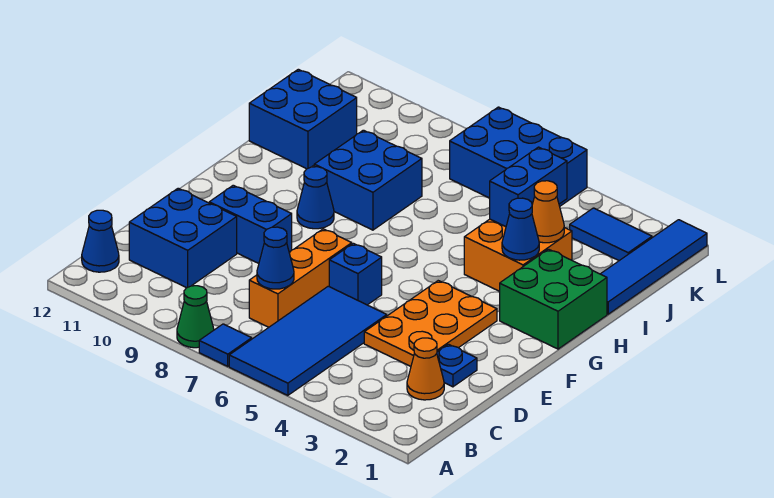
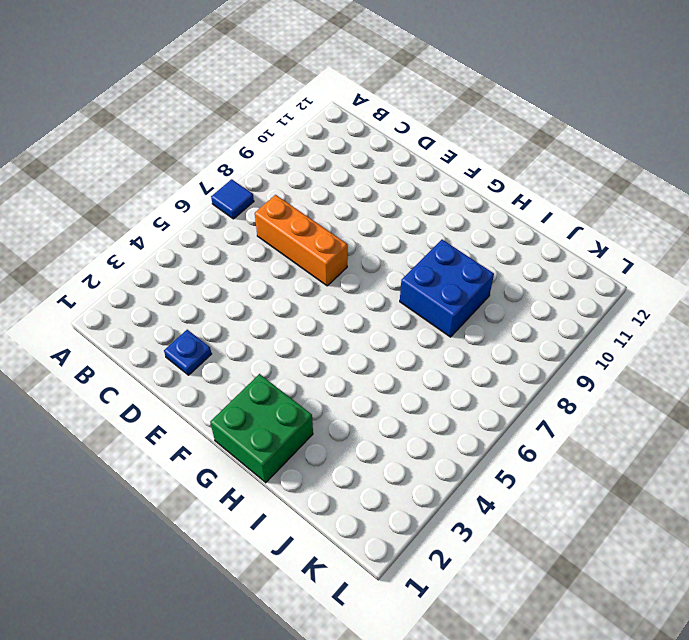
none -> blue 2x4 tile [229,286,387,395]
none -> green 1x1 cone [177,286,214,348]
none -> blue 1x1 cone [82,210,119,272]

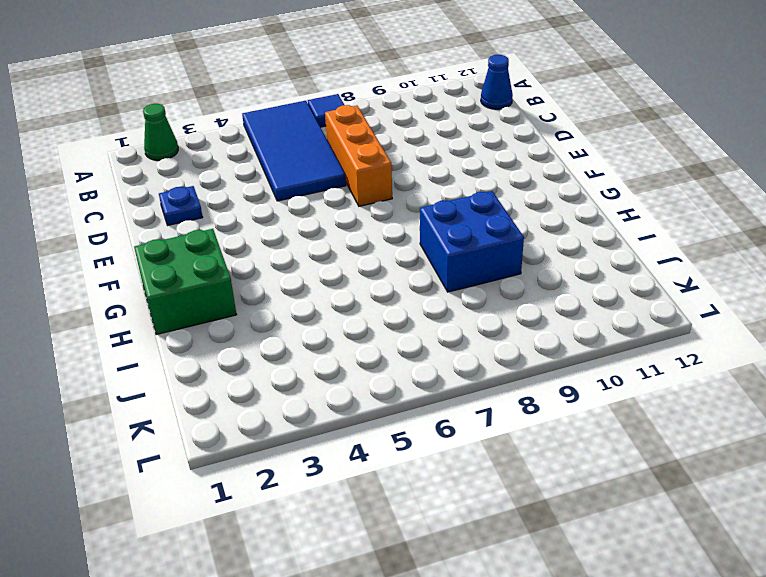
green 1x1 cone [143,104,178,160] -> green 1x1 cone moved to [177,286,214,348]
none -> orange 1x1 cone [407,338,444,400]
none -> blue 2x2 brick [129,188,237,288]
none -> orange 2x3 plate [364,281,497,366]

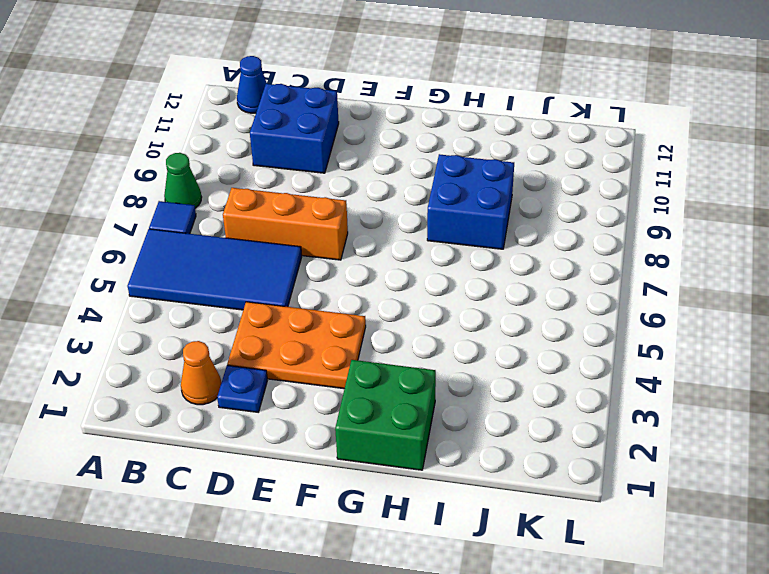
none -> blue 1x1 brick [329,243,382,305]
none -> blue 1x2 brick [209,185,292,263]
none -> blue 1x1 cone [297,167,334,229]

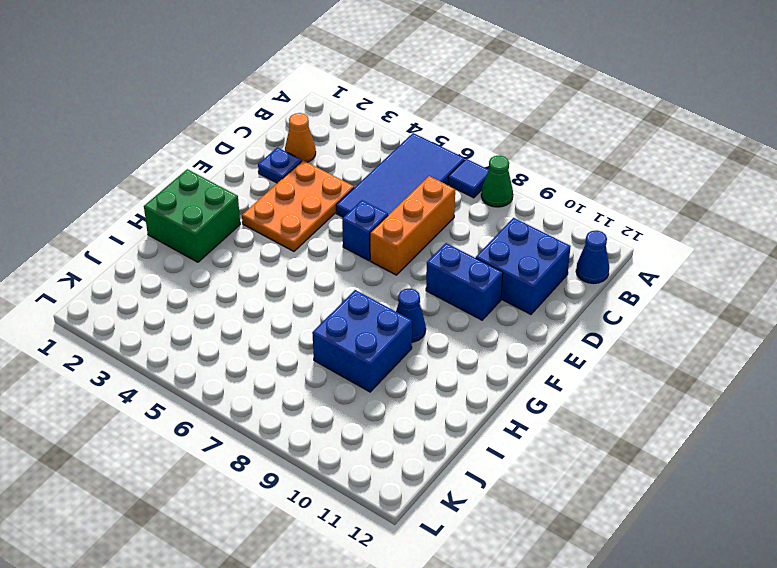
none -> orange 2x2 brick [464,219,572,291]
none -> blue 1x4 tile [601,220,707,314]
none -> blue 2x2 brick [249,69,357,169]

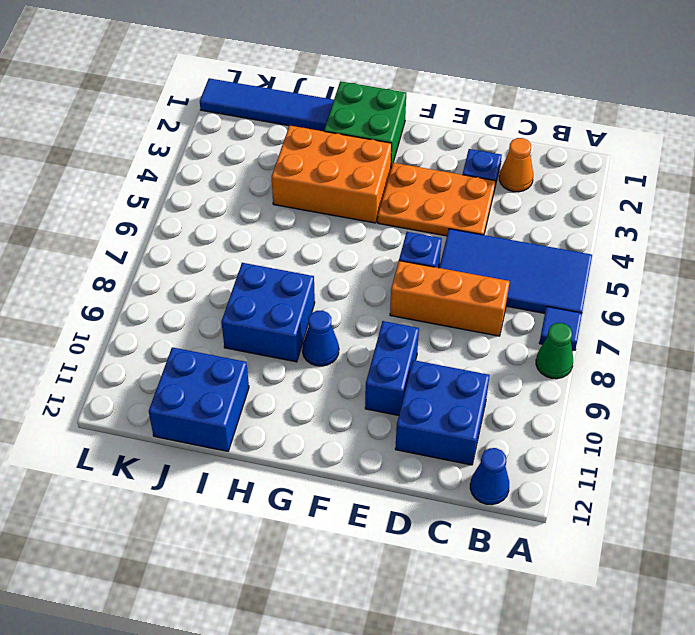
orange 2x3 brick [272,126,392,223] -> orange 2x2 brick [464,219,572,291]
none -> blue 1x2 tile [570,208,652,261]
none -> blue 2x3 brick [450,107,587,206]
none -> blue 1x1 cone [257,227,294,289]

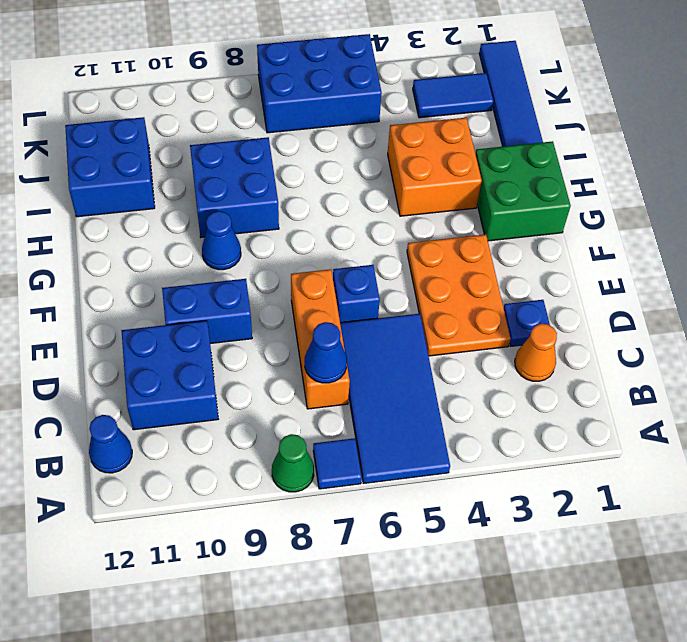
none -> blue 1x1 cone [502,198,539,260]
none -> orange 1x1 cone [532,181,564,243]
none -> blue 1x2 brick [490,147,567,227]

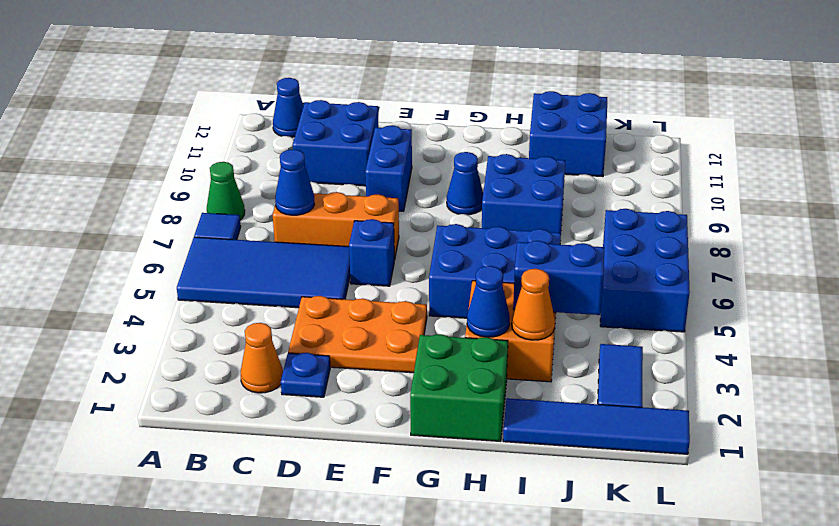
blue 2x3 brick [429,224,561,318] -> none

